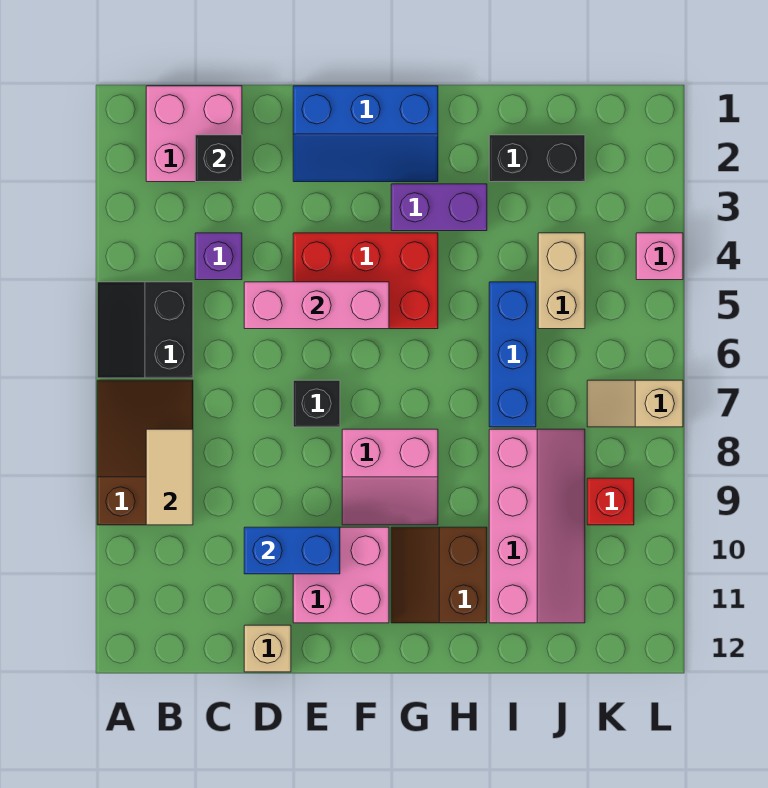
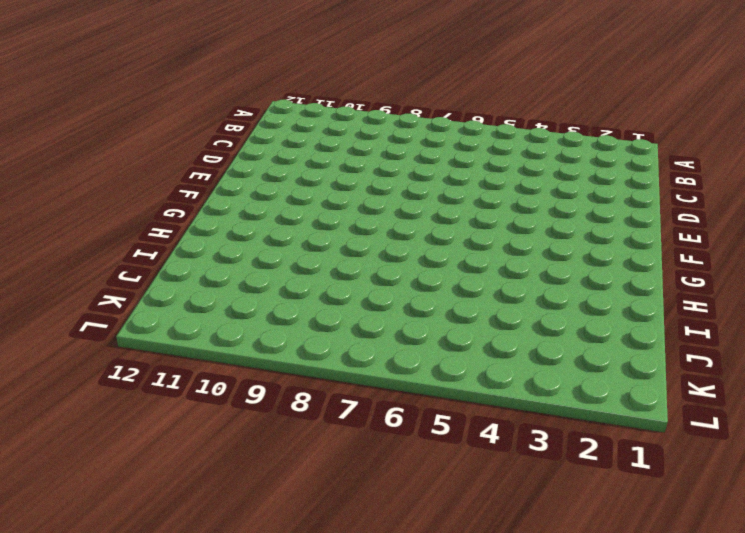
none -> black 2x2 slope [97,282,193,378]
none -> brown 2x3 slope [97,380,193,525]
none -> pink 2x2 brick [146,86,242,182]

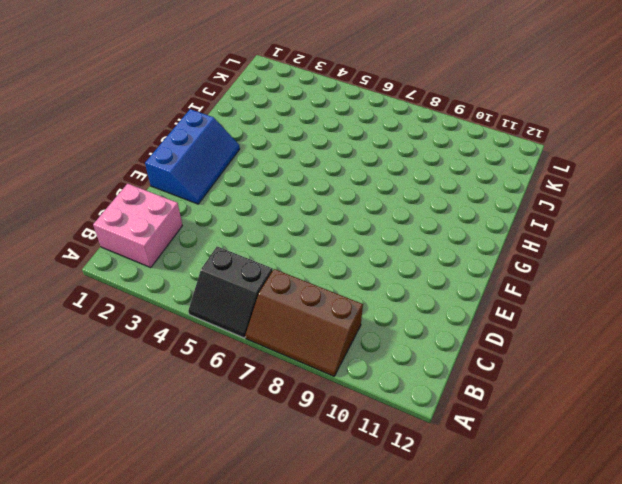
brown 2x3 slope [245,269,363,376] -> brown 2x3 slope turned to [97,380,193,525]
none -> purple 1x1 brick [195,233,242,280]
none -> tan 1x1 brick [244,625,291,672]
none -> red 2x3 brick [293,233,438,329]

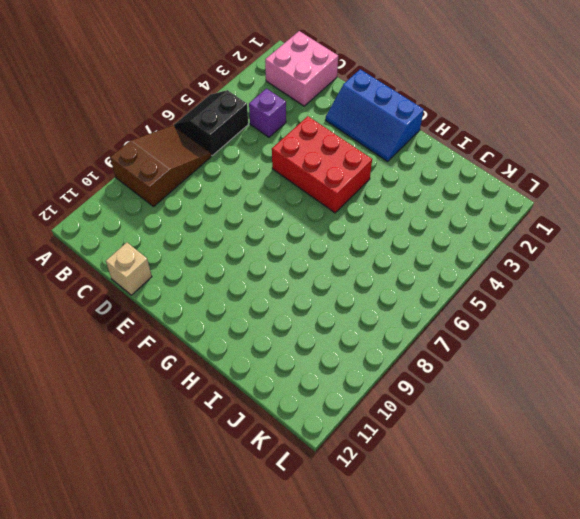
none -> black 1x1 brick [293,380,340,427]
none -> pink 2x2 brick [293,527,389,623]
none -> pink 2x2 slope [342,429,438,525]

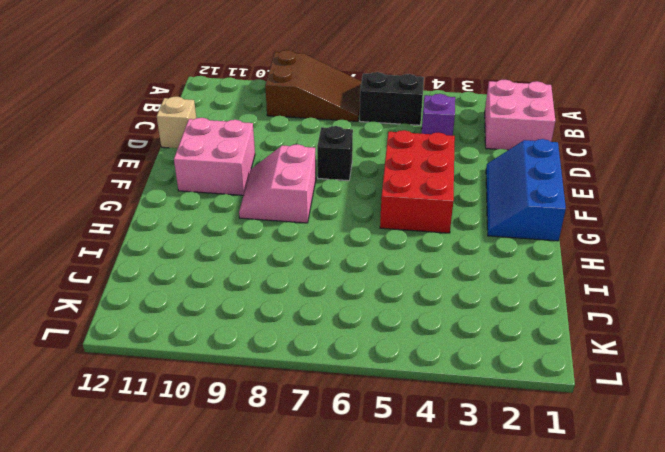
none -> purple 1x2 brick [391,184,487,231]
none -> brown 2x2 slope [391,527,487,623]
none -> black 1x2 brick [489,135,585,182]

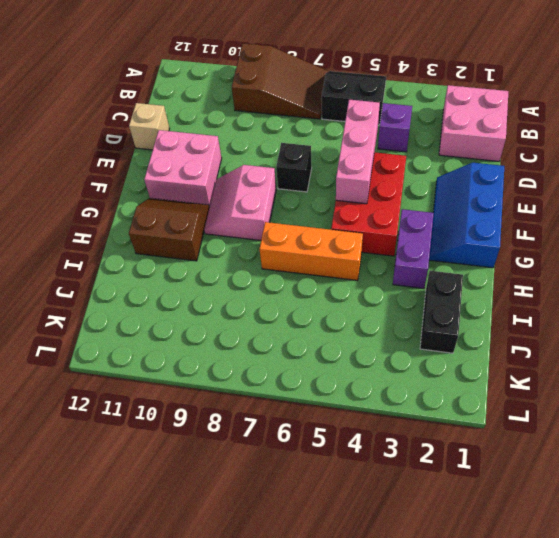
orange 1x3 brick [260,222,363,280] -> none
none -> blue 1x3 brick [489,282,536,427]
none -> pink 2x4 slope [489,429,585,623]
none -> tan 1x2 brick [538,233,585,329]

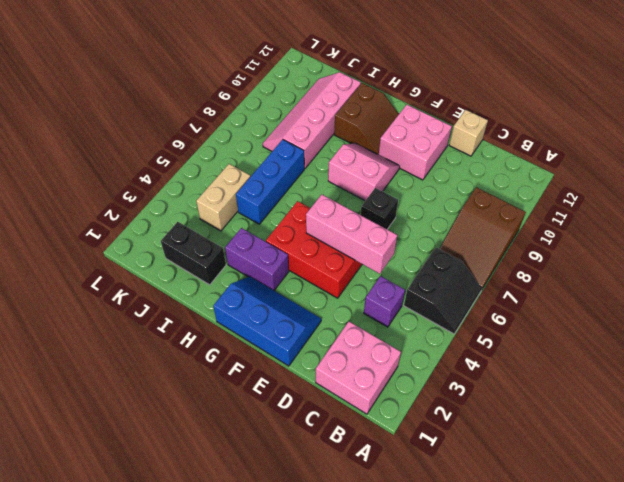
none -> tan 1x2 slope [587,380,683,427]
none -> red 1x1 brick [587,478,634,525]
none -> pink 1x1 brick [636,233,683,280]

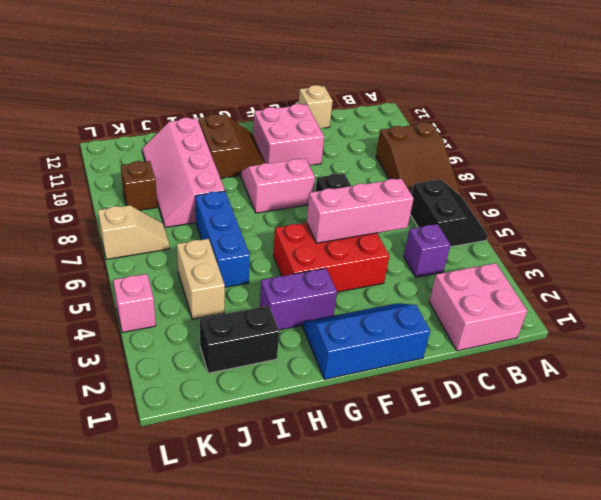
brown 1x1 brick [121,161,157,210] -> red 1x1 brick [587,478,634,525]
none -> tan 1x2 tile [146,429,193,525]
none -> black 1x1 brick [195,135,242,182]
none -> blue 1x2 brick [244,527,340,574]

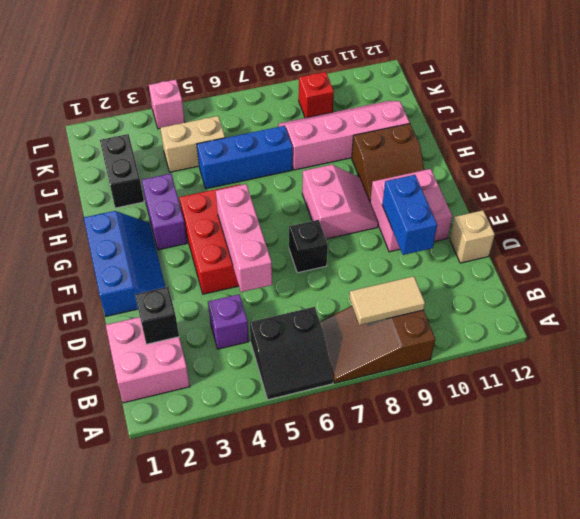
none -> tan 1x2 slope [587,380,683,427]

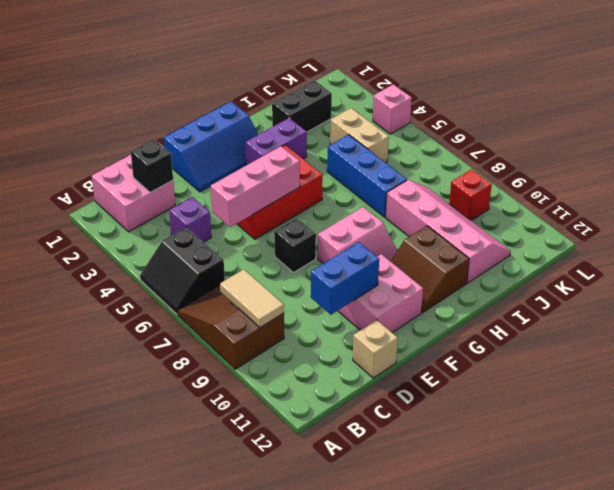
none -> tan 1x2 slope [587,380,683,427]

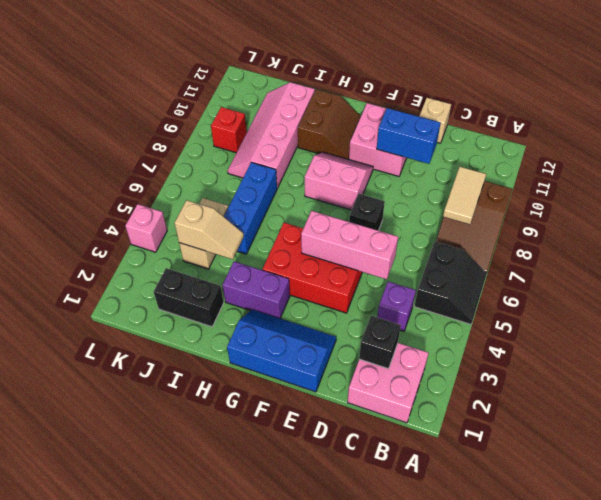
tan 1x2 slope [175,200,244,259] -> tan 1x2 slope moved to [587,380,683,427]

